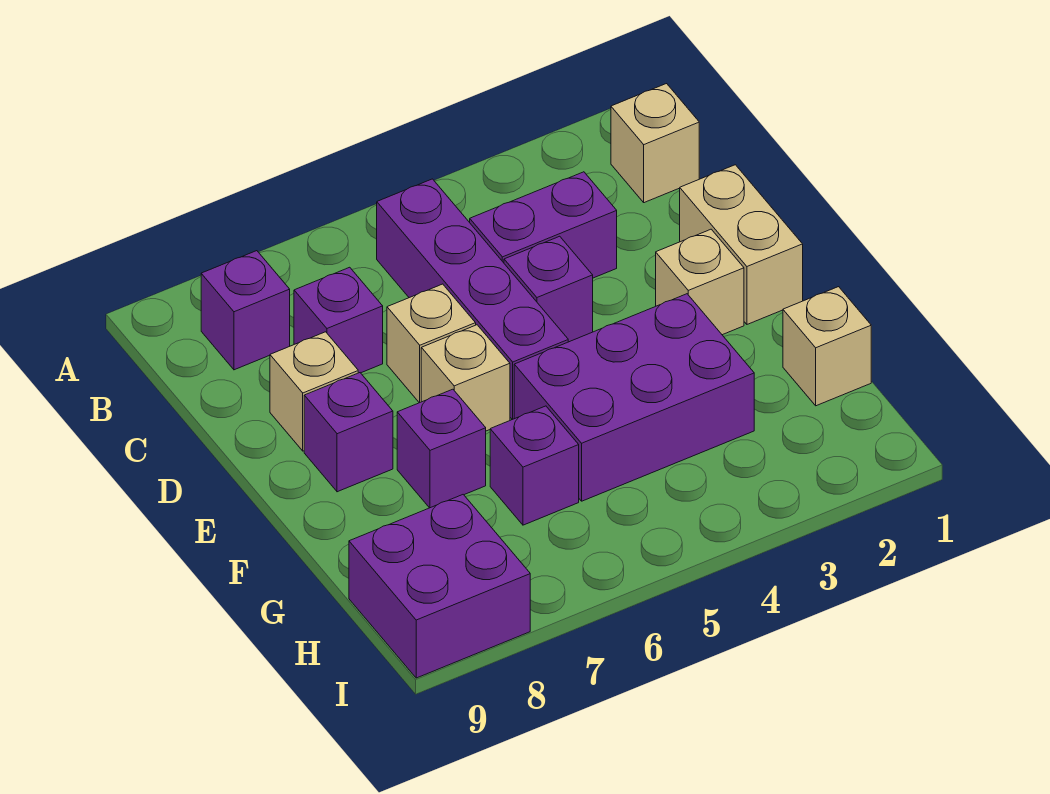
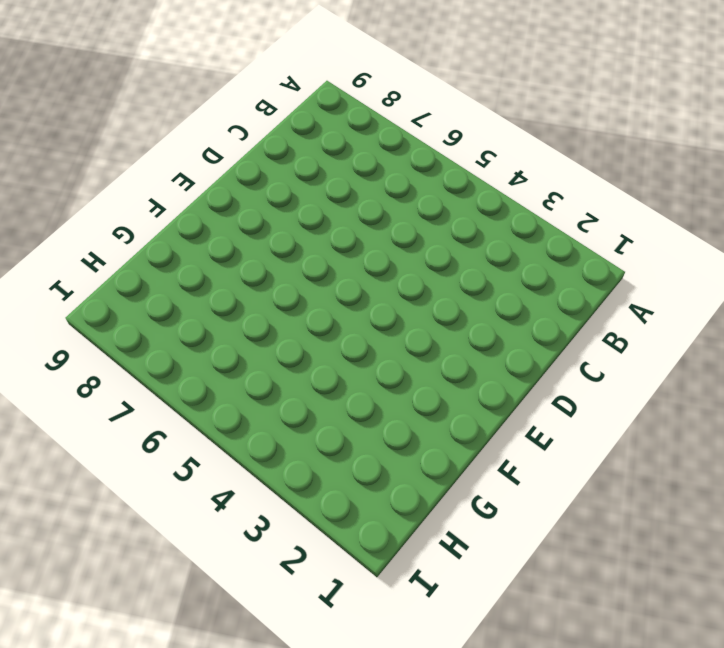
none -> tan 1x1 brick [611,84,699,203]
none -> purple 1x4 brick [377,179,568,420]
none -> purple 1x1 brick [201,251,290,370]

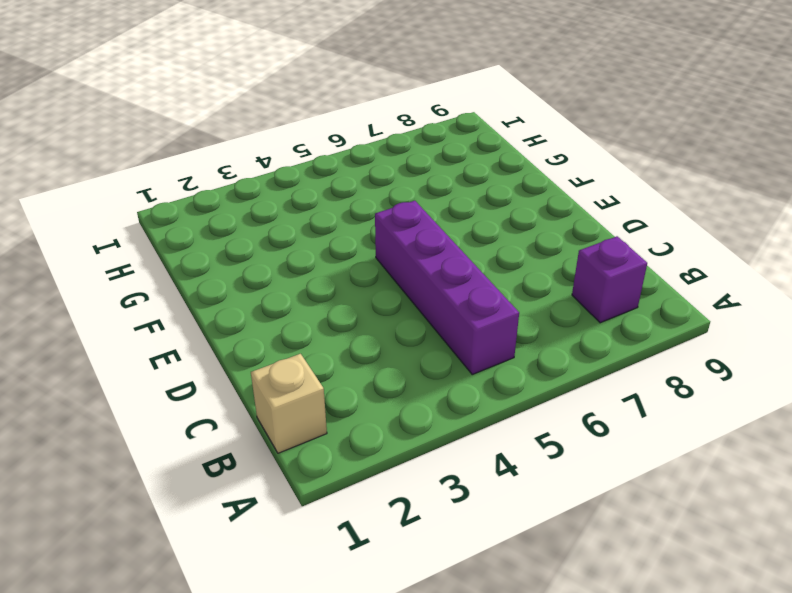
none -> purple 1x2 brick [470,172,617,278]
none -> purple 1x1 brick [294,267,383,373]
none -> tan 1x2 brick [680,165,803,324]

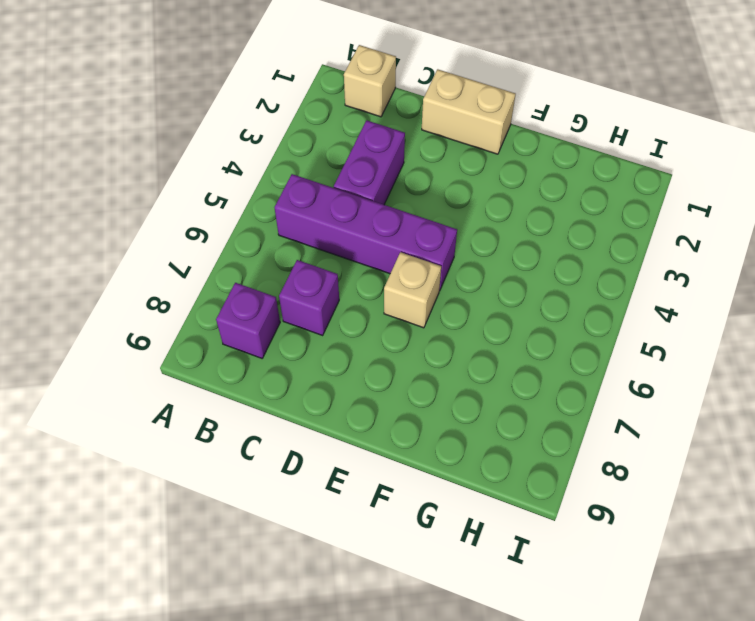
none -> purple 1x1 brick [504,236,593,342]
none -> tan 1x1 brick [387,284,476,403]
none -> tan 1x1 brick [270,332,358,451]

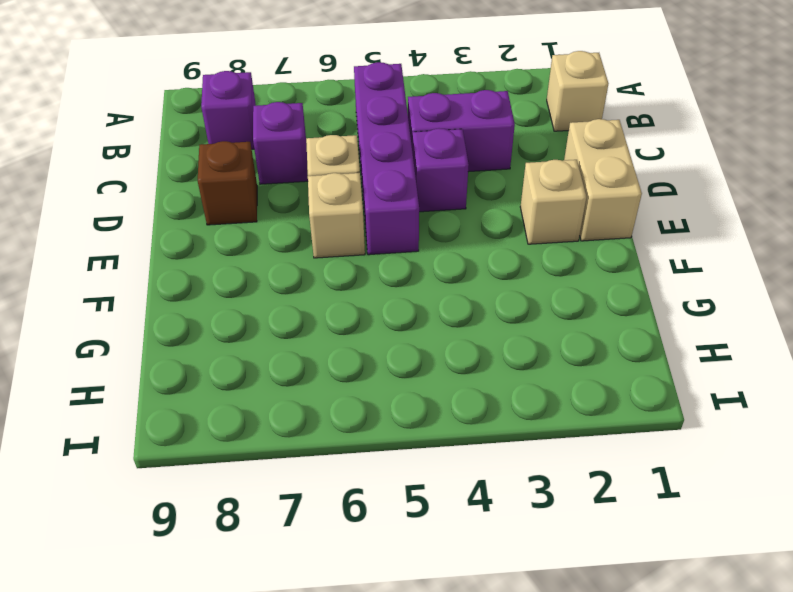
brown 1x1 brick [198,141,257,225] -> tan 1x1 brick [270,332,358,451]
none -> purple 1x1 brick [304,373,393,492]
none -> purple 2x3 brick [514,294,754,501]
none -> purple 1x1 brick [397,389,486,508]

